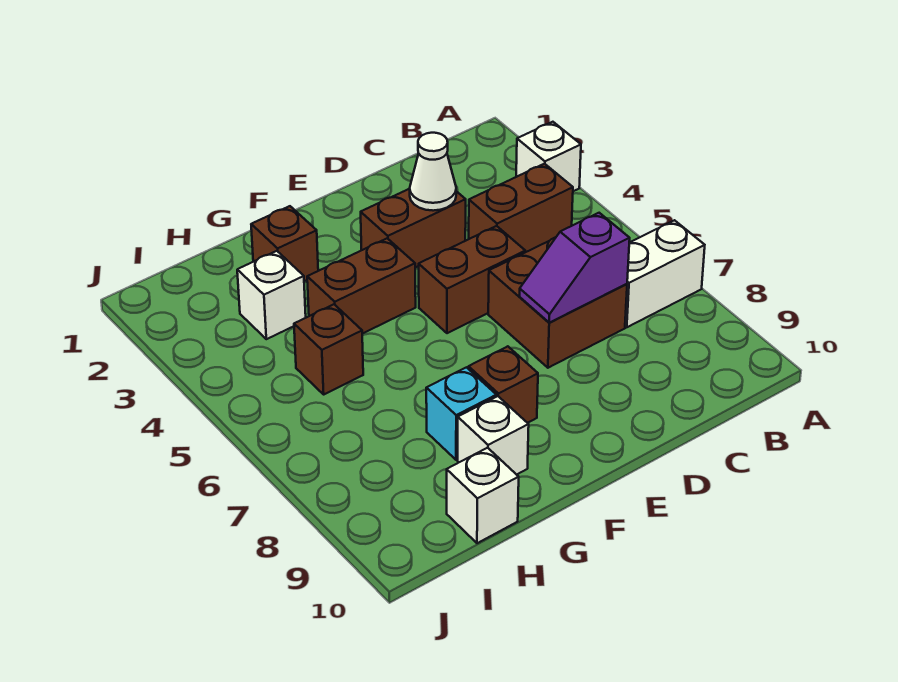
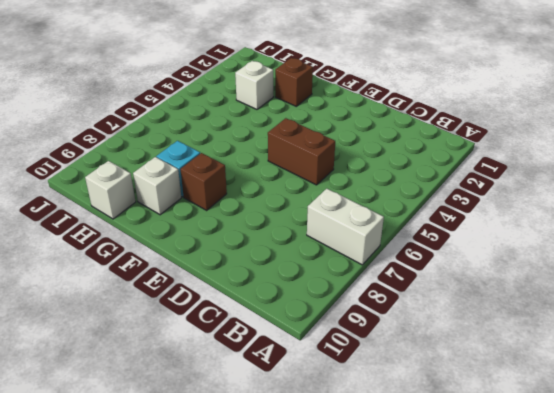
none -> white 1x1 brick [516,122,581,191]
none -> brown 1x2 brick [469,164,573,252]
none -> brown 2x2 brick [488,237,627,368]

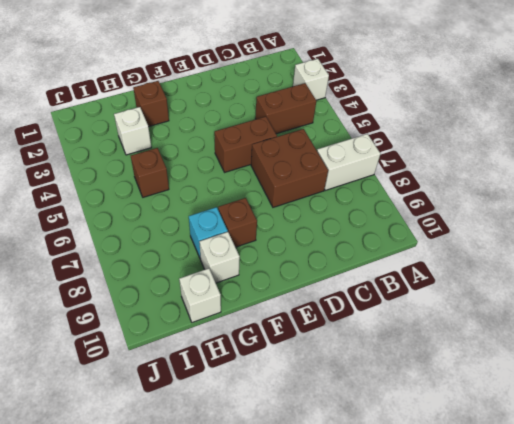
none -> brown 1x2 brick [361,189,466,268]
none -> brown 1x2 brick [307,238,416,334]
none -> purple 1x2 slope [520,213,630,323]

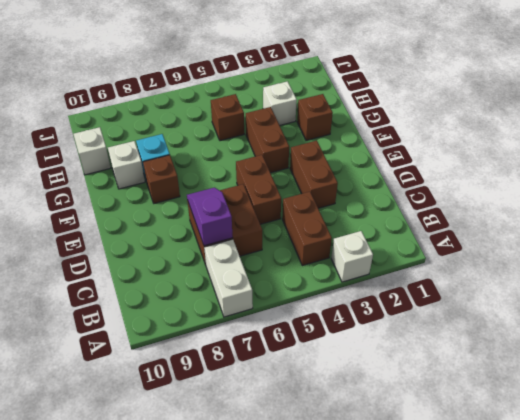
none -> white 1x1 cone [410,133,456,211]

